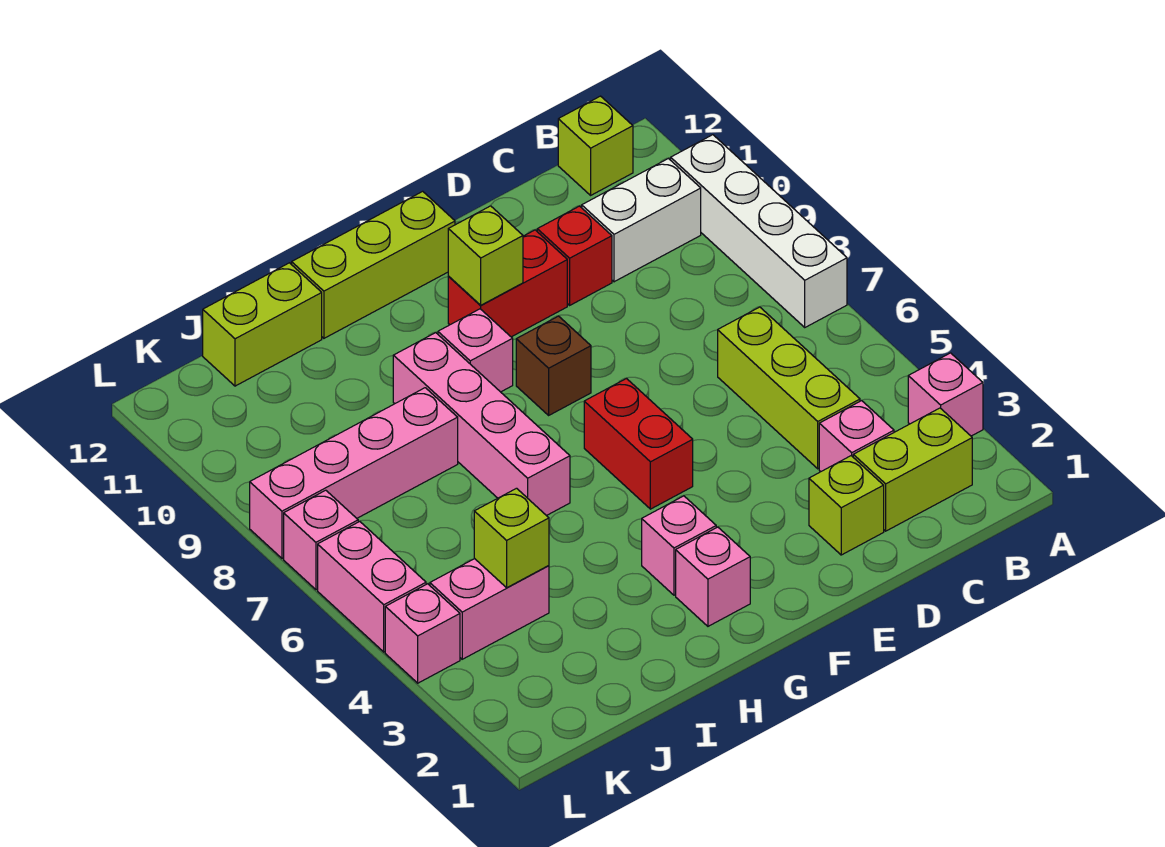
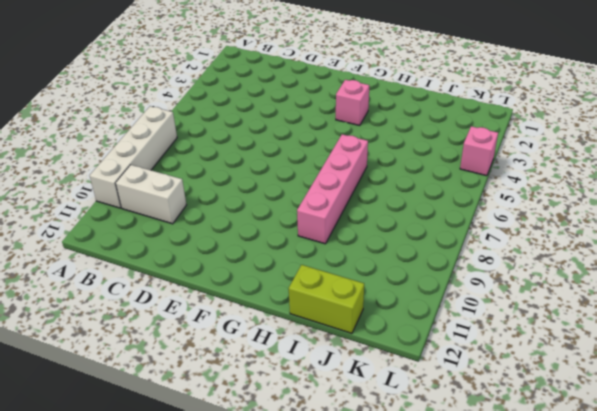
none -> pink 1x1 brick [908,353,983,436]
none -> lime 1x2 brick [853,408,972,531]
none -> lime 1x1 brick [558,96,633,195]

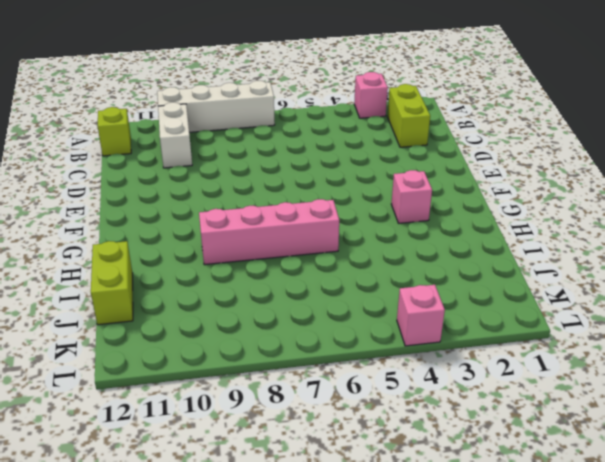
none -> pink 1x1 brick [819,401,894,472]
none -> lime 1x3 brick [718,307,860,469]
none -> lime 1x1 brick [809,456,884,555]

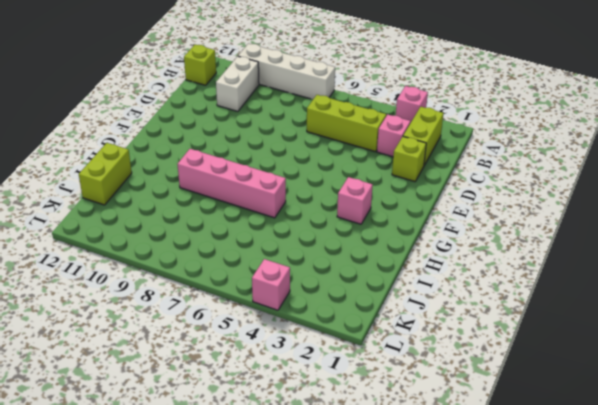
none -> red 1x1 brick [537,206,612,305]
none -> red 1x2 brick [448,230,567,337]
none -> red 1x2 brick [584,379,693,509]

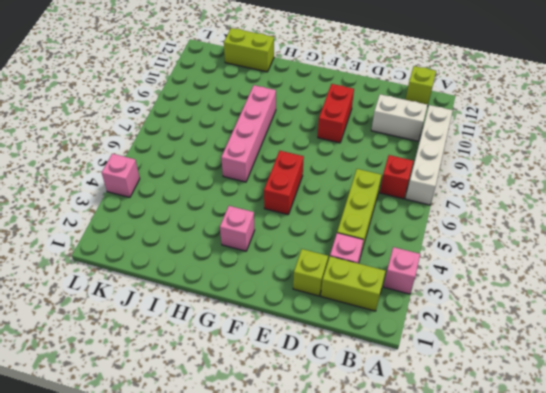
red 1x1 brick [380,155,413,199] -> red 1x1 brick moved to [537,206,612,305]
red 1x2 brick [318,84,354,143] -> red 1x2 brick turned to [448,230,567,337]
none -> brown 1x1 brick [516,316,591,415]
none -> lime 1x3 brick [292,191,455,338]
none -> pink 1x1 brick [676,527,750,626]

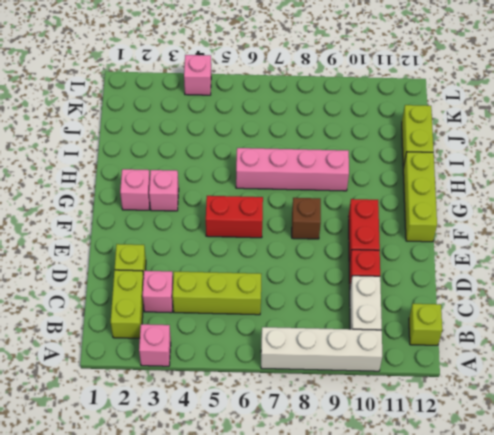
none -> pink 1x1 brick [438,309,513,392]
none -> pink 1x4 brick [250,388,458,558]
none -> pink 1x2 brick [430,559,549,659]

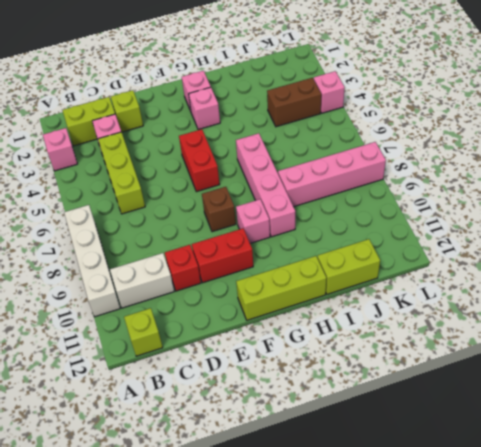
brown 1x2 brick [267,78,321,127] -> pink 1x2 brick [430,559,549,659]
none -> pink 1x2 brick [318,522,426,652]
none -> pink 1x1 brick [284,490,358,590]
none -> lime 1x1 brick [448,206,523,305]

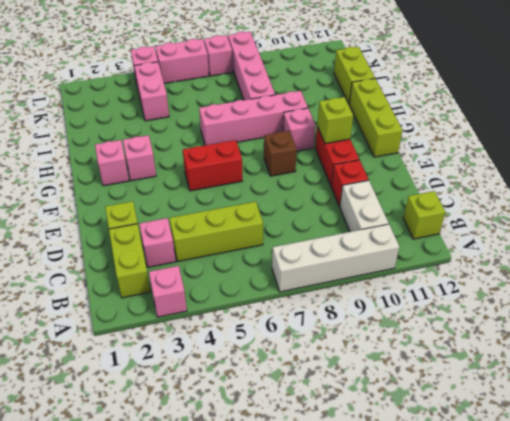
none -> lime 1x1 brick [474,488,549,588]

